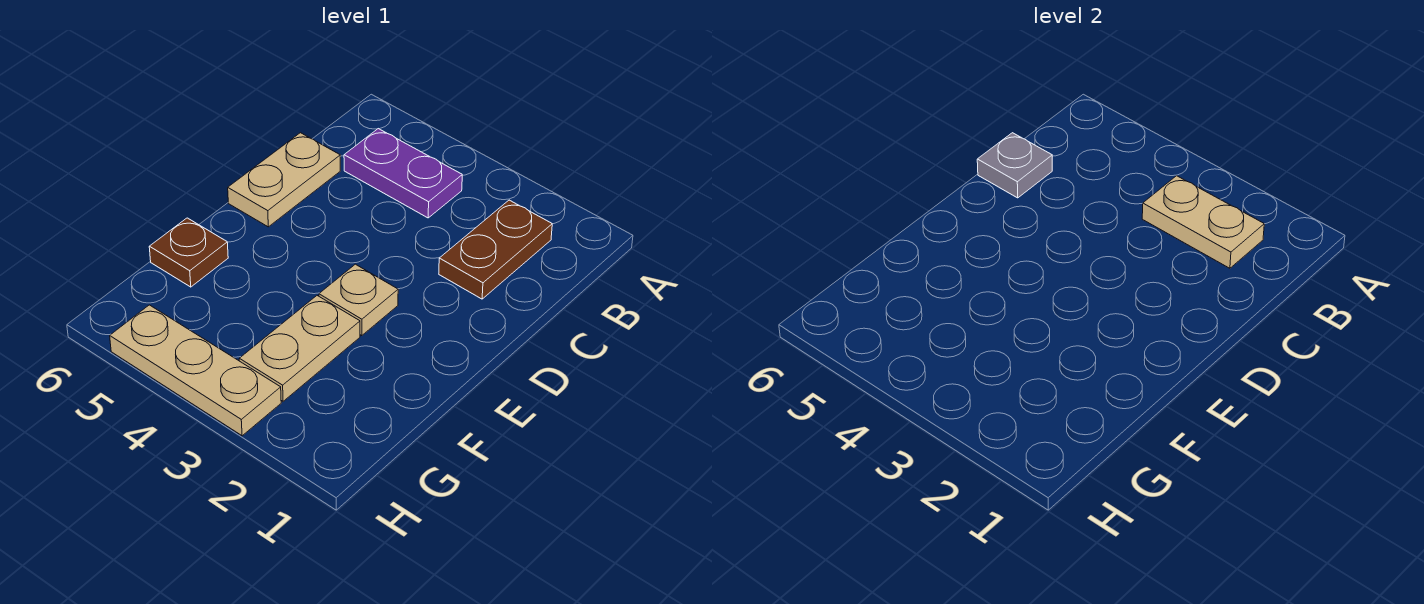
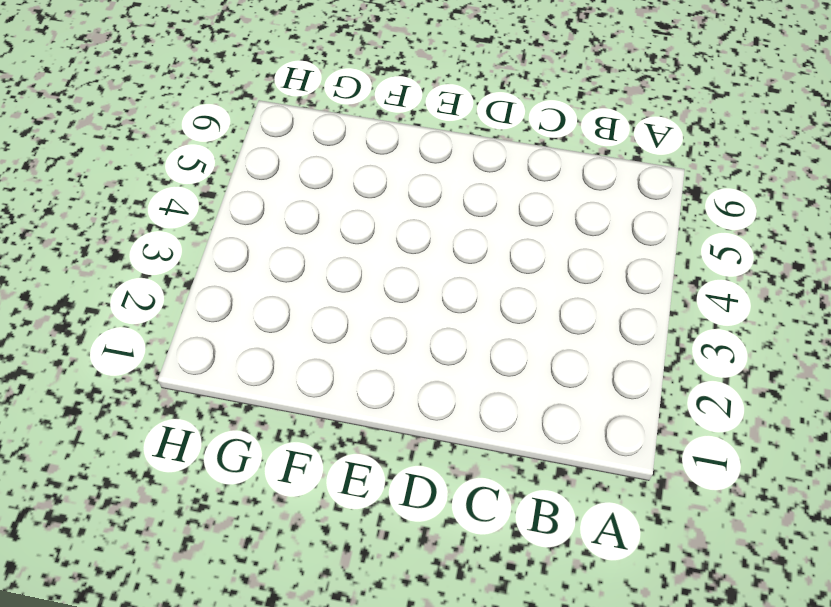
none -> brown 1x2 plate [439,200,552,299]
none -> purple 1x2 plate [344,129,462,218]

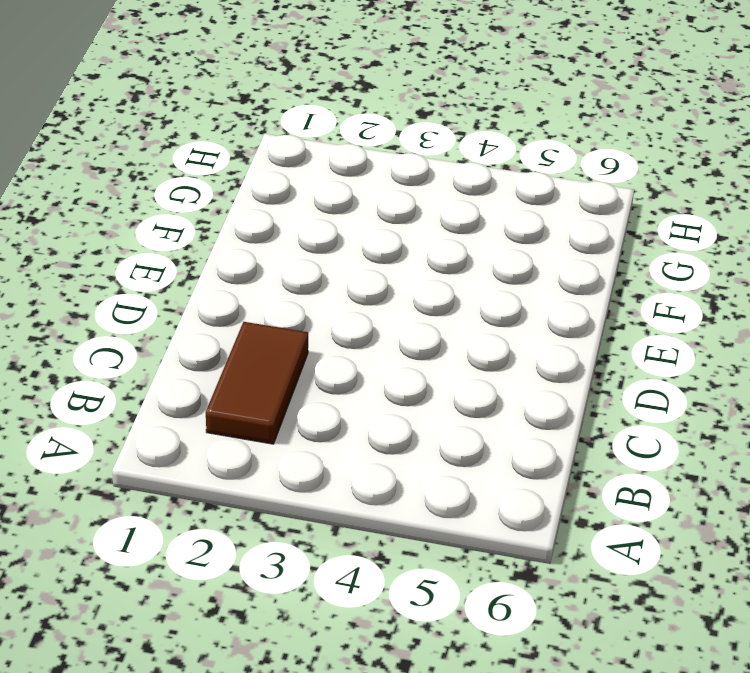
brown 1x2 tile [206,322,308,444] -> brown 1x2 plate [439,200,552,299]
none -> purple 1x2 plate [344,129,462,218]
none -> tan 1x2 plate [228,133,340,227]

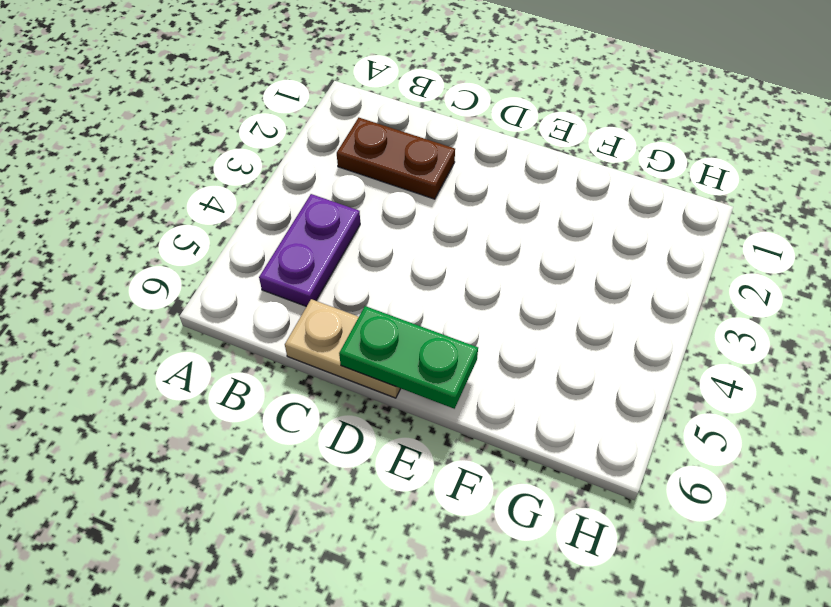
green 1x2 plate [339,306,478,409] -> none
none -> tan 1x1 plate [319,264,398,336]
none -> tan 1x2 plate [239,296,360,401]

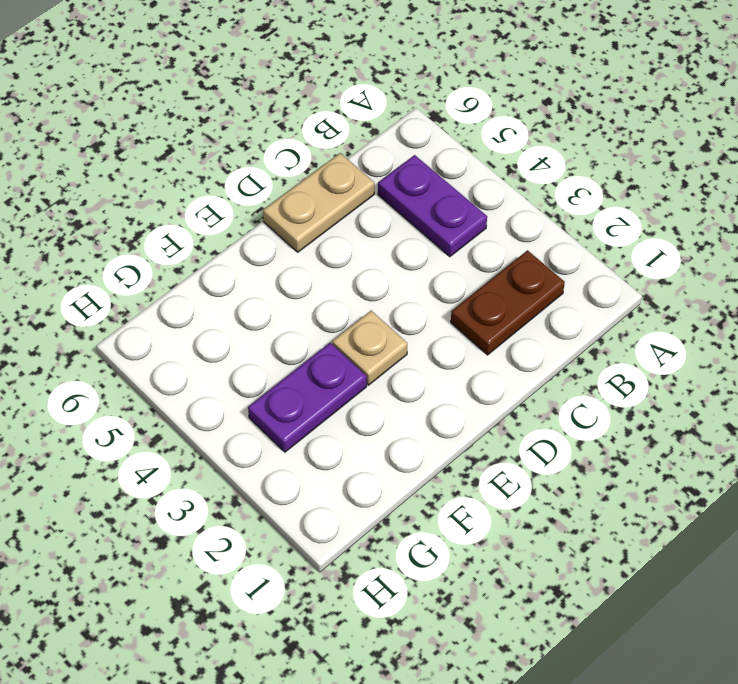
purple 1x2 plate [248,343,367,452] -> tan 1x2 plate [239,296,360,401]
none -> brown 1x1 plate [149,218,228,287]
none -> tan 1x3 plate [110,305,281,436]

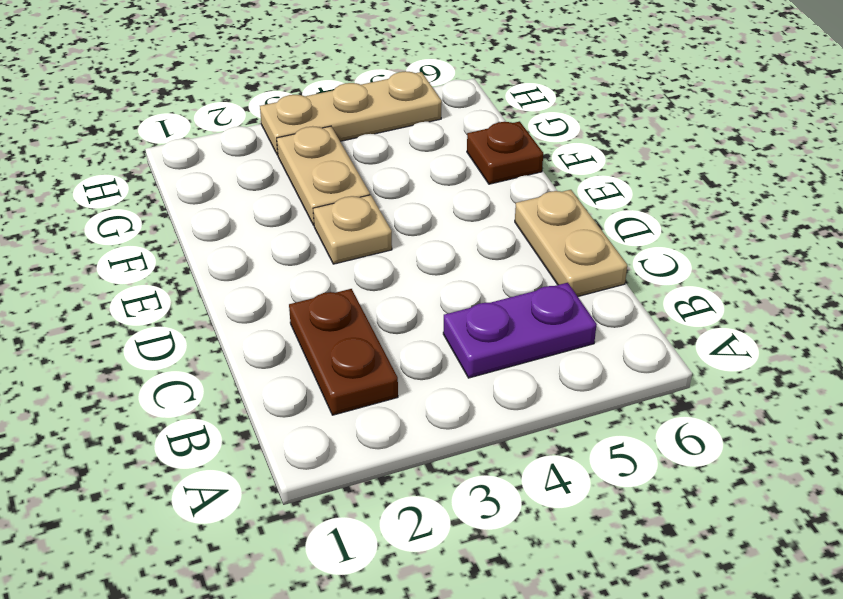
none -> tan 1x2 plate [1142,176,1264,268]
none -> grey 1x1 plate [977,133,1052,198]

